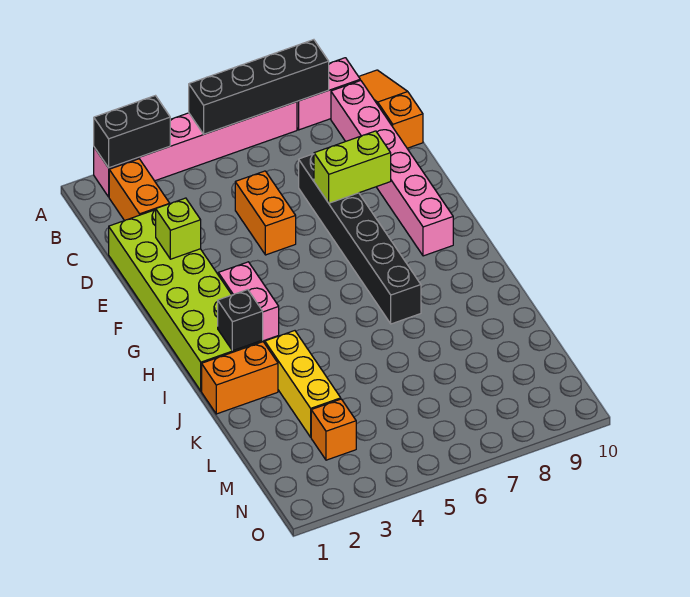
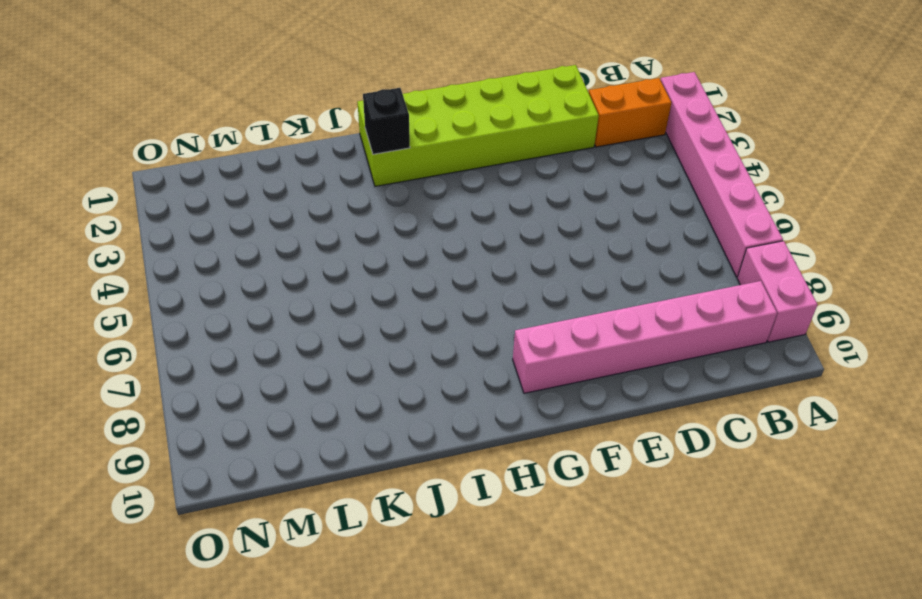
none -> orange 1x3 slope [359,70,423,148]
none -> orange 1x2 brick [235,171,296,255]
none -> black 1x6 brick [299,154,421,324]

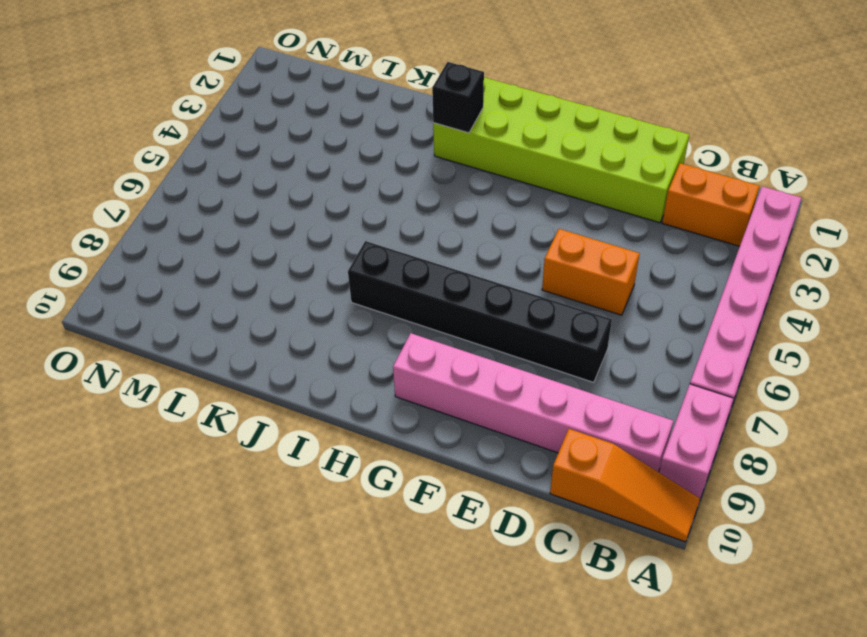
none -> pink 1x2 brick [218,262,279,341]
none -> orange 1x2 brick [202,342,278,414]
none -> yellow 1x3 brick [265,331,341,437]

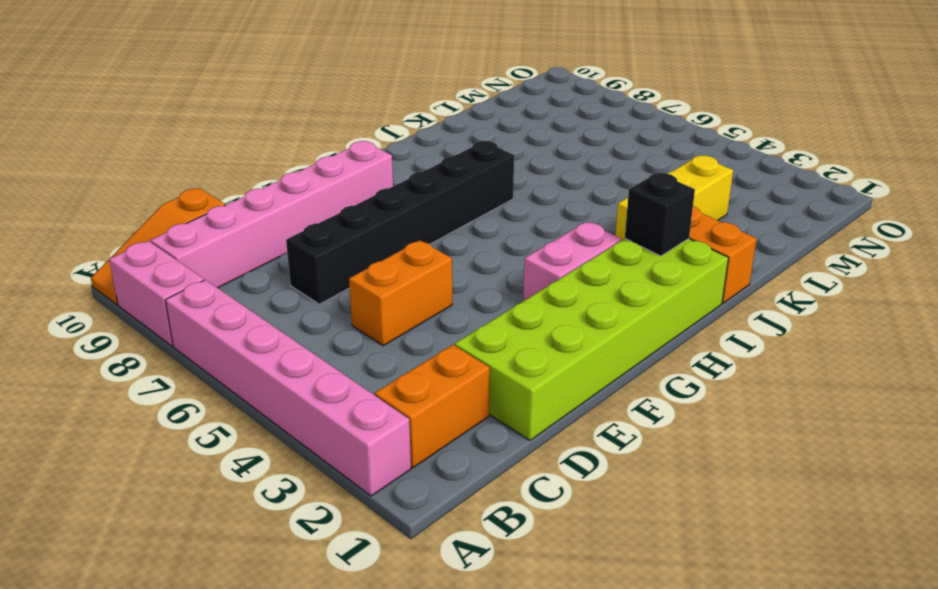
none -> orange 1x1 brick [311,399,356,460]
none -> black 1x2 brick [94,96,170,168]
none -> black 1x4 brick [189,40,329,134]

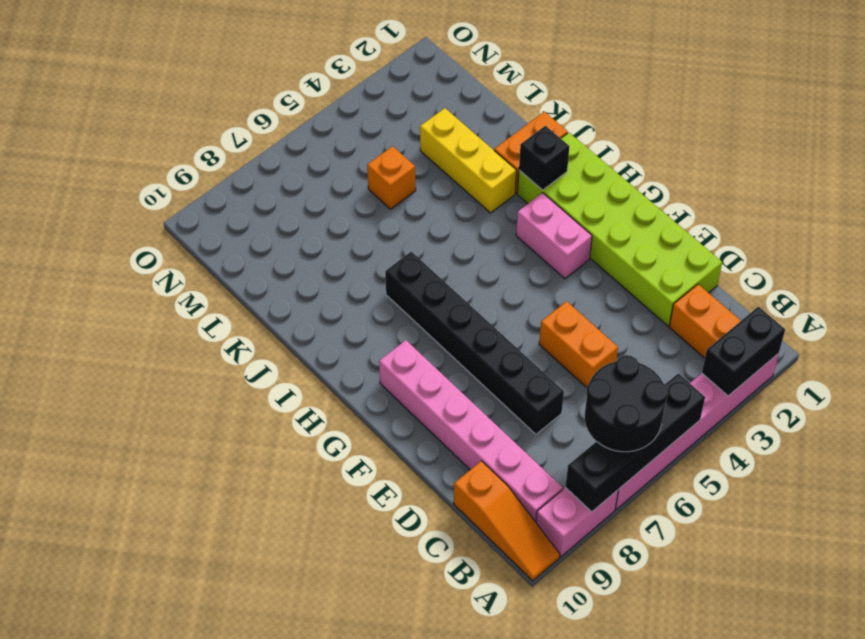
black 2x2 round brick [585,355,668,452] -> none
orange 1x1 brick [367,146,416,209] -> orange 1x1 brick moved to [311,399,356,460]
none -> lime 1x1 brick [156,198,201,259]
none -> lime 1x2 brick [314,131,391,203]

